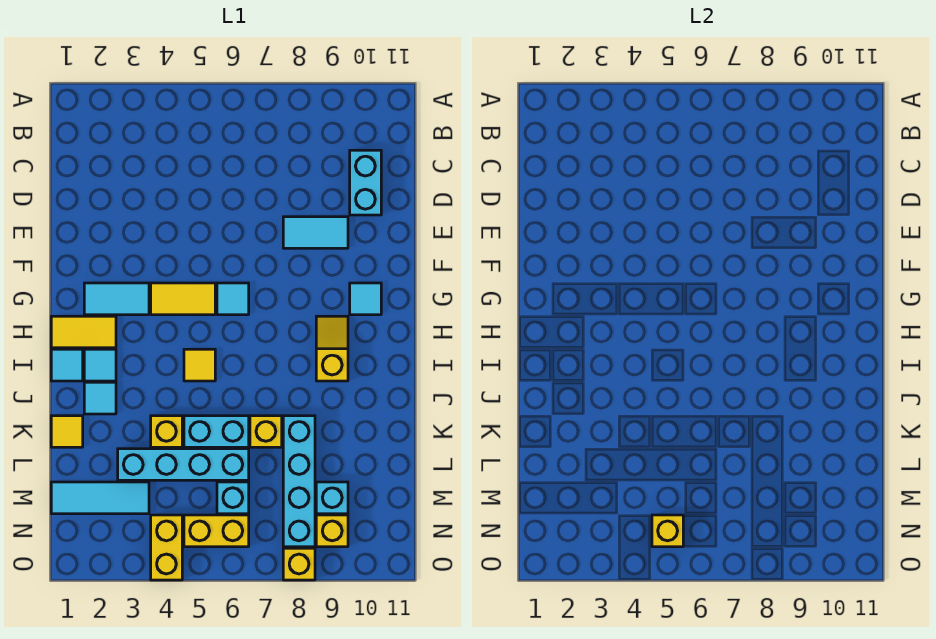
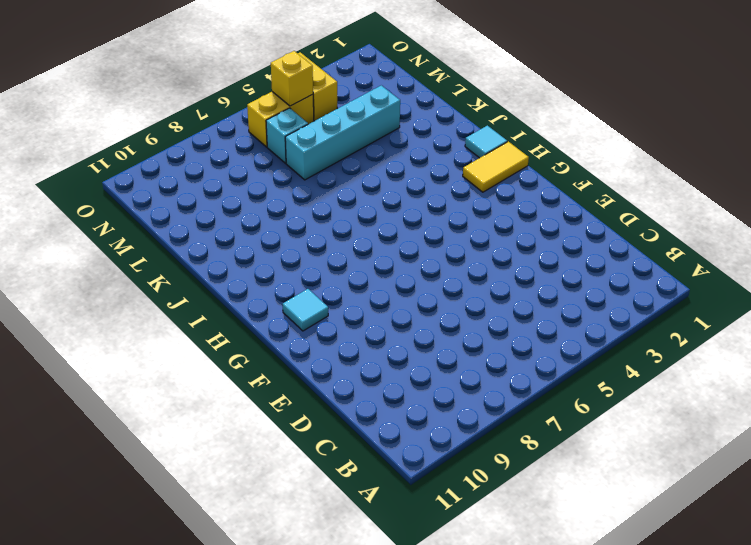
none -> cyan 1x2 brick [350,150,381,215]
none -> cyan 1x2 tile [283,217,348,248]
none -> cyan 1x2 tile [84,283,149,315]

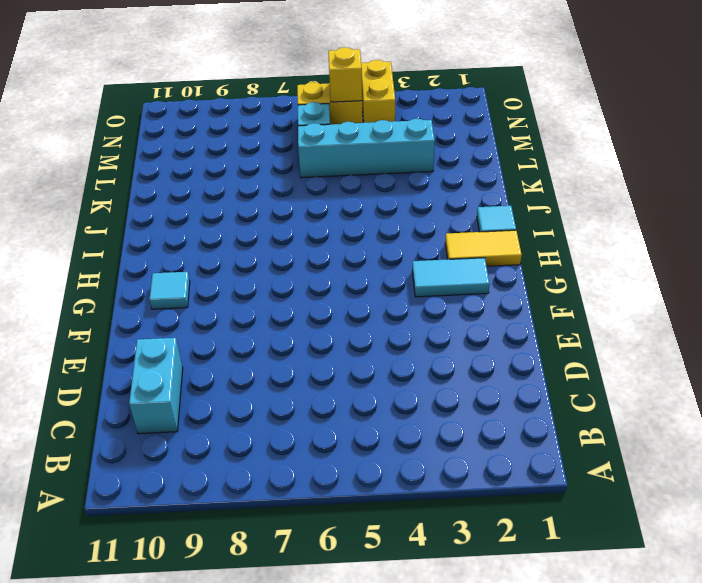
none -> cyan 1x2 tile [283,217,348,248]
none -> yellow 1x2 tile [151,283,215,315]
none -> cyan 1x1 tile [217,283,249,315]

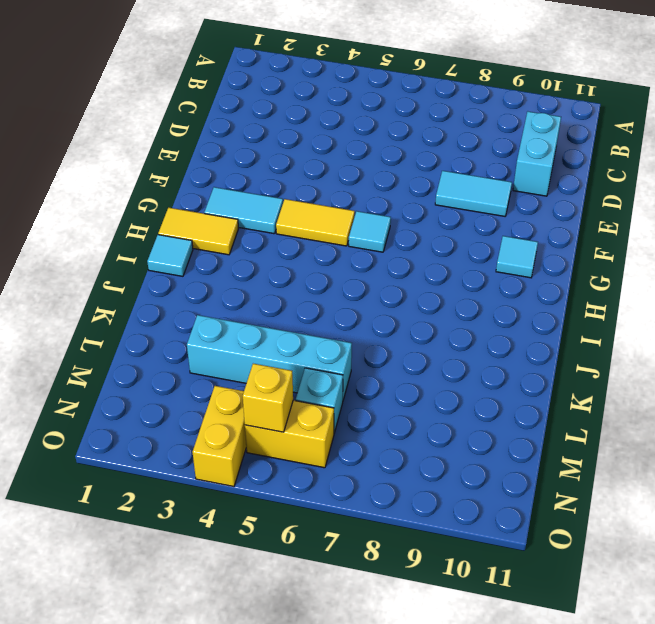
none -> yellow 1x2 slope [316,316,348,381]
none -> cyan 1x1 tile [84,349,116,381]
none -> yellow 1x1 tile [184,349,215,381]

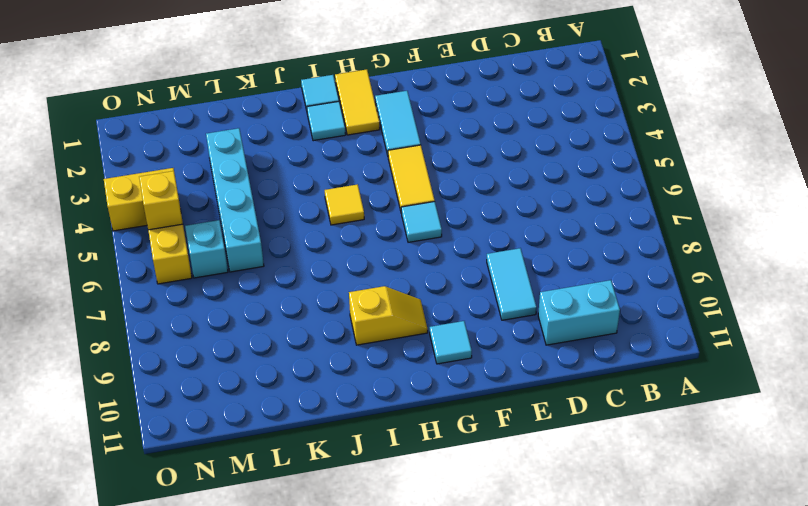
none -> cyan 1x1 tile [84,382,116,414]
none -> yellow 1x1 tile [51,416,83,447]
none -> yellow 1x1 brick [151,416,182,447]

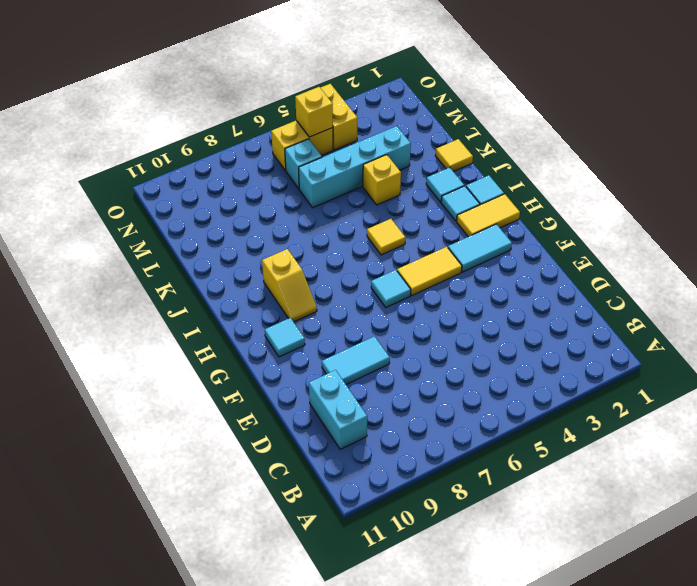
none -> cyan 1x2 brick [184,416,249,447]
none -> yellow 1x1 brick [250,416,282,447]
none -> cyan 1x4 brick [283,416,315,547]

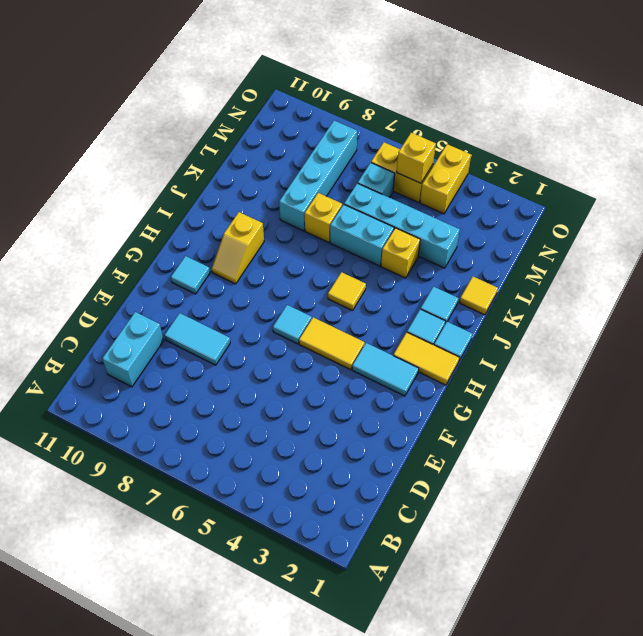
none -> cyan 1x3 tile [51,482,149,514]
none -> cyan 1x1 brick [316,482,348,514]
none -> yellow 1x1 brick [316,515,348,547]

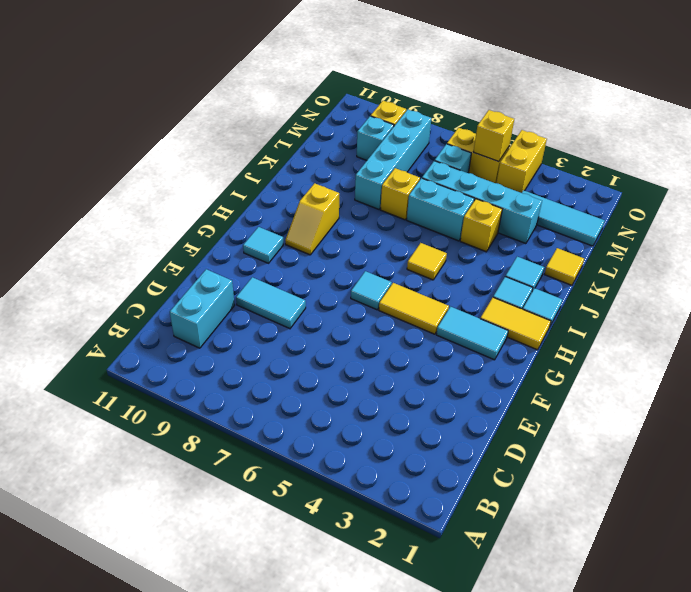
none -> yellow 1x1 brick [283,548,315,580]

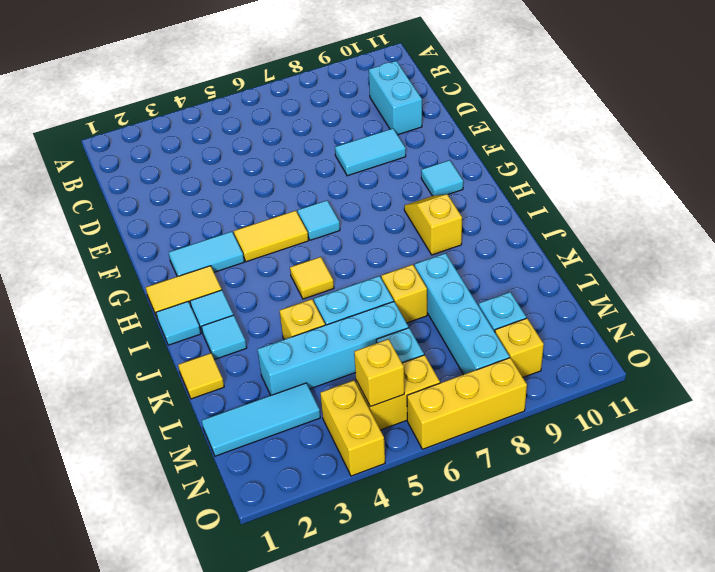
yellow 1x3 brick [407,358,527,449] -> yellow 1x1 brick [283,548,315,580]

